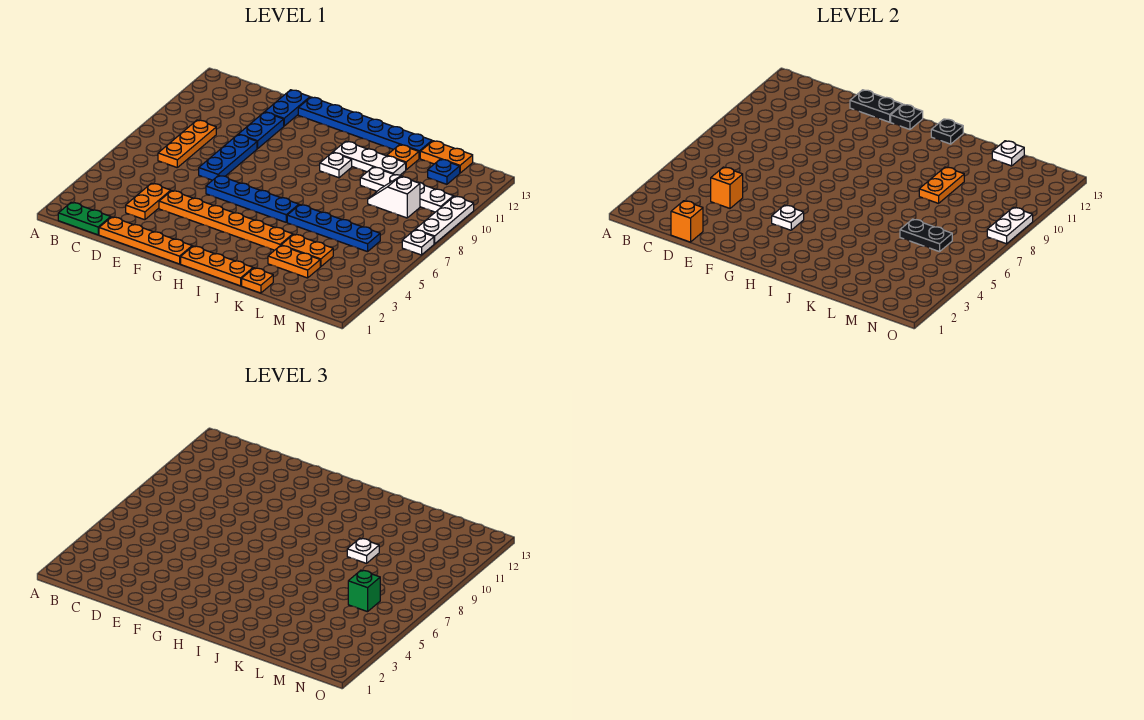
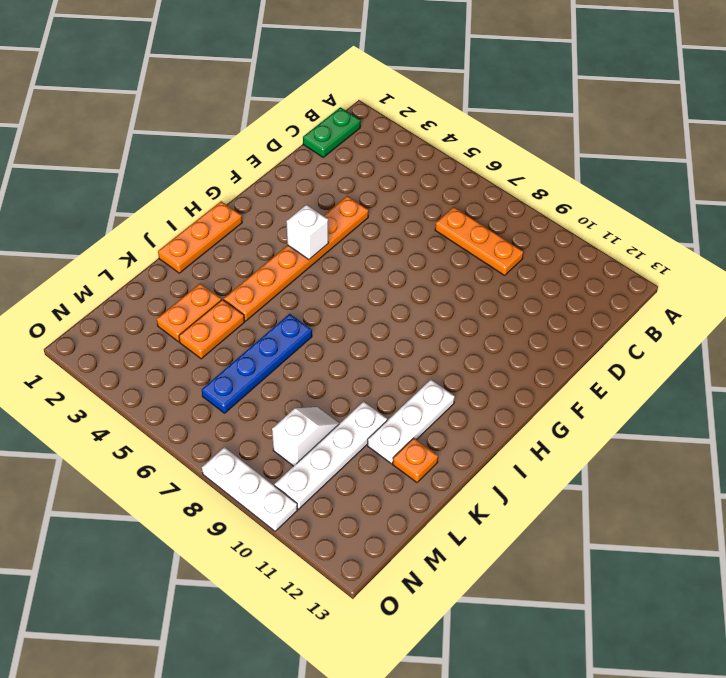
white 1x1 brick [286,205,329,260] -> white 1x1 plate [772,205,804,230]
none -> orange 1x4 plate [99,217,192,264]
none -> orange 1x2 plate [126,183,171,220]
none -> blue 1x3 plate [199,135,257,180]
none -> blue 1x2 plate [238,112,284,149]

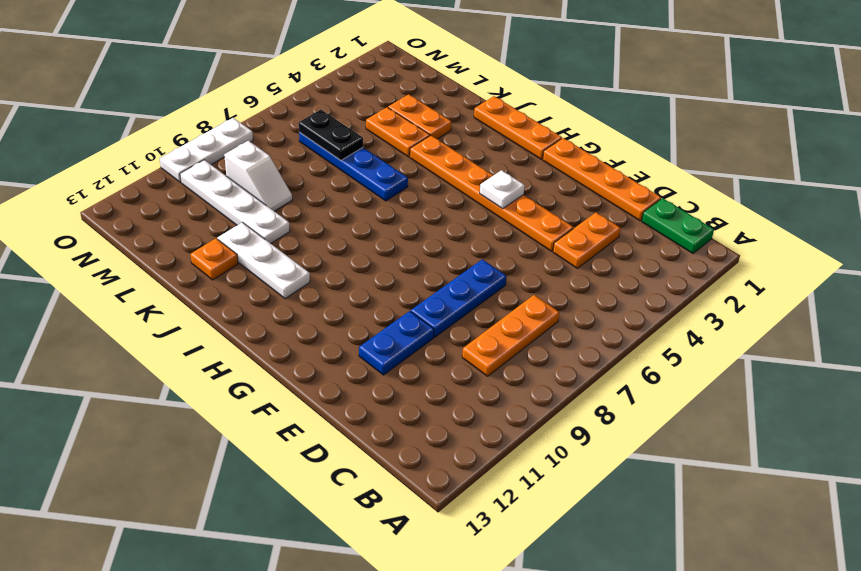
none -> blue 1x2 plate [265,90,310,126]
none -> blue 1x4 plate [206,175,299,222]
none -> blue 1x6 plate [298,97,432,159]
none -> white 1x1 plate [320,153,352,178]

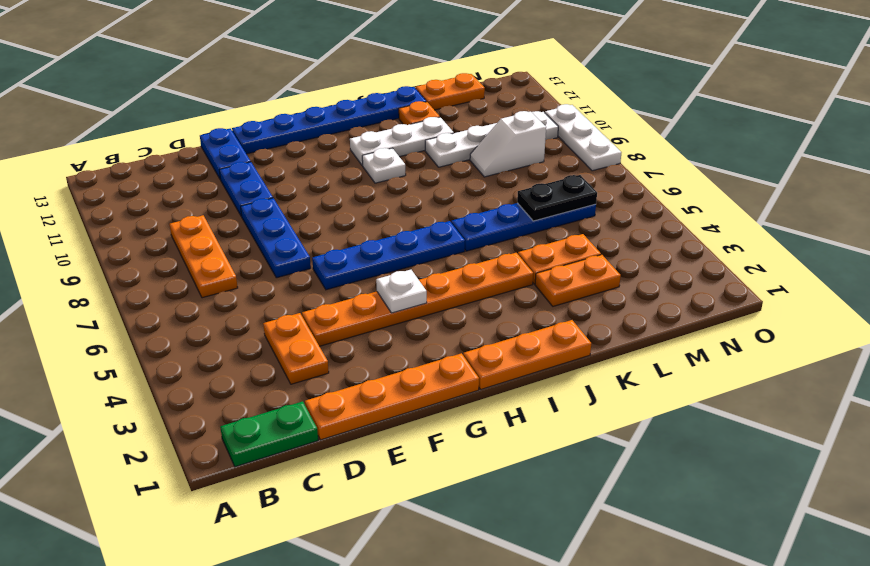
none -> orange 1x1 plate [242,268,273,293]
none -> blue 1x1 plate [428,159,460,184]
none -> white 1x1 plate [402,230,434,255]
none -> orange 1x1 brick [671,201,703,242]

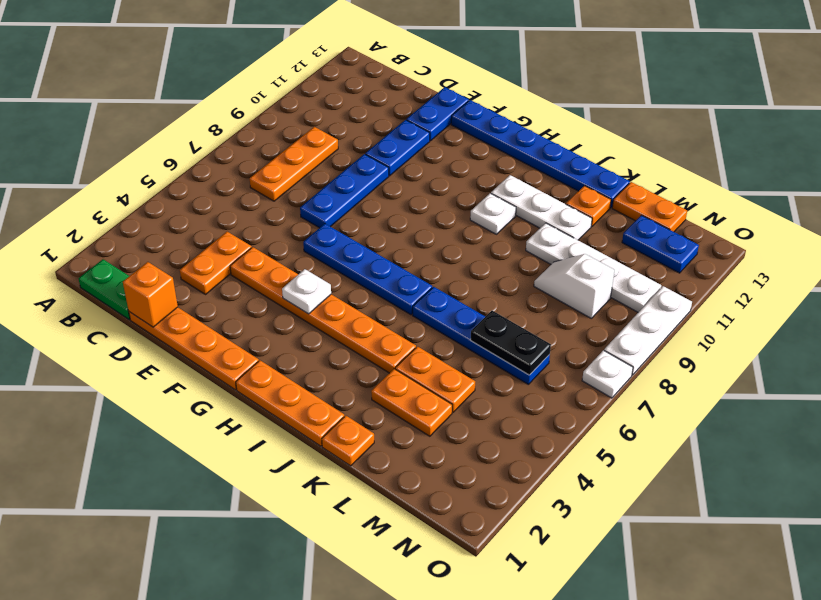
blue 1x2 plate [622,215,699,273] -> blue 1x1 plate [428,159,460,184]
none -> orange 1x1 brick [711,167,743,208]
none -> black 1x2 plate [850,90,902,122]
none -> black 1x1 plate [891,104,923,129]
none -> black 1x1 plate [931,119,963,144]

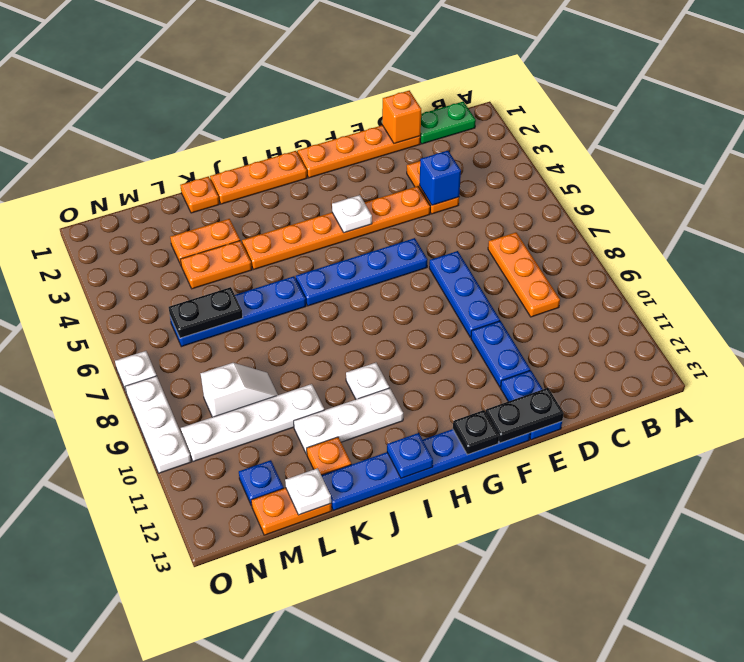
blue 1x1 brick [419,151,461,205] -> orange 1x1 brick [711,167,743,208]
blue 1x1 plate [387,433,433,478] -> black 1x1 plate [931,119,963,144]
none -> orange 1x2 plate [919,167,964,203]
none -> white 1x2 plate [987,207,1033,244]
none -> white 1x1 plate [347,538,379,563]
none -> green 1x1 brick [348,570,380,612]

